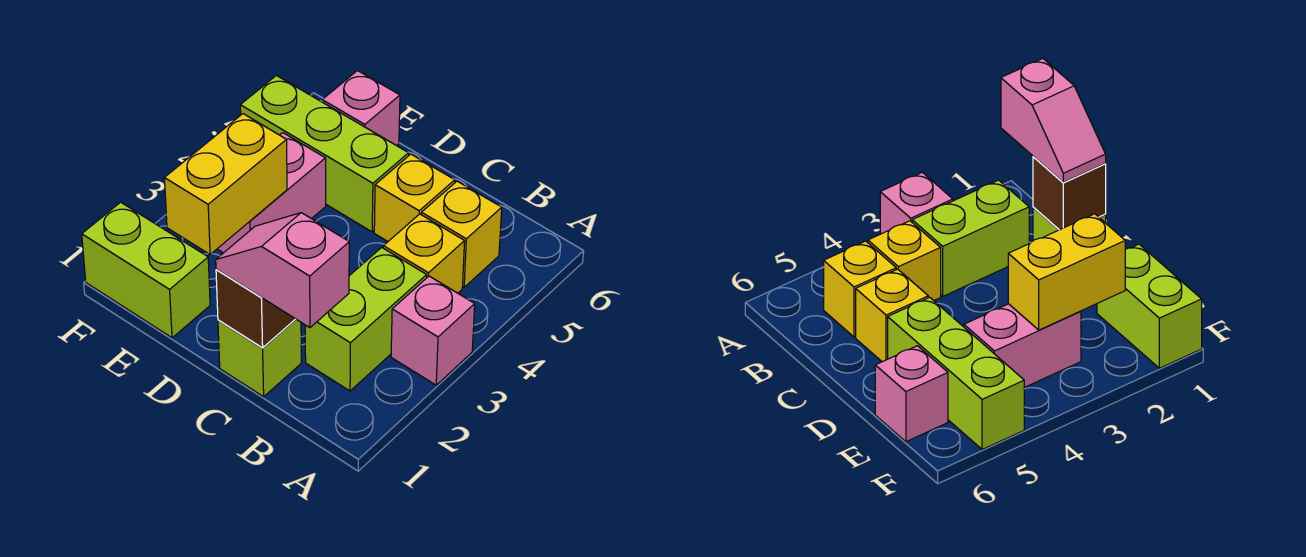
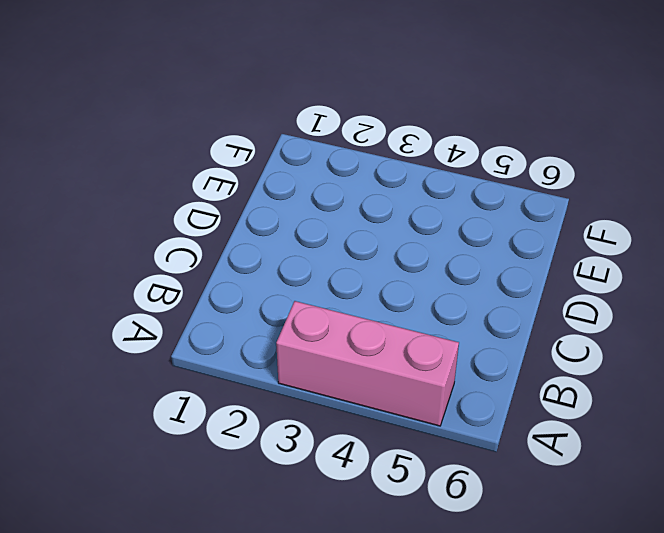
pink 1x3 brick [276,301,459,426] -> pink 1x1 brick [391,276,475,385]
none -> lime 1x2 brick [305,247,427,391]
none -> yellow 1x1 brick [383,214,465,293]
none -> yellow 1x1 brick [421,181,502,287]

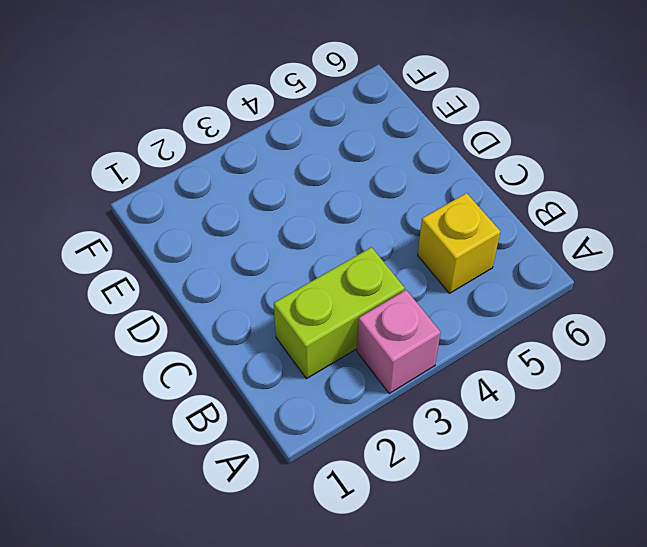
none -> yellow 1x1 brick [383,214,465,293]
none -> lime 1x1 brick [218,319,301,397]
none -> yellow 1x1 brick [374,154,455,241]

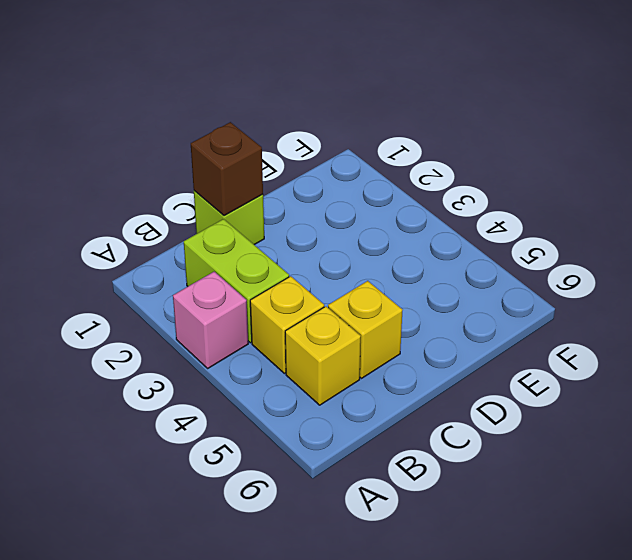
none -> lime 1x3 brick [240,76,409,232]
none -> lime 1x2 brick [82,202,210,338]
none -> pink 1x2 brick [218,133,326,253]

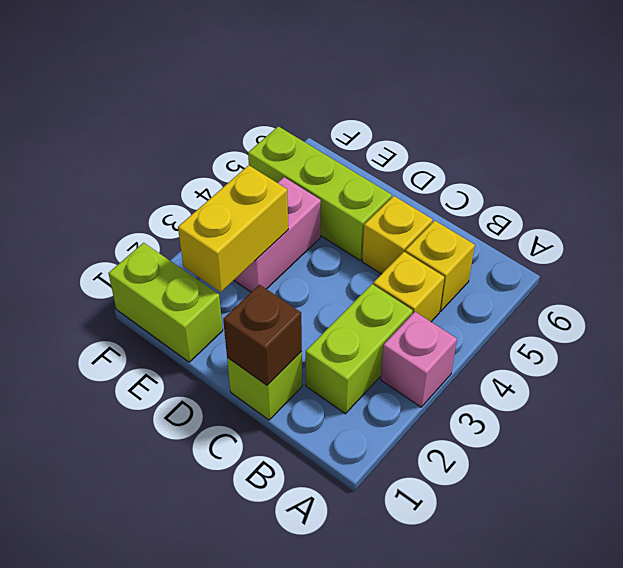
none -> pink 1x1 brick [322,71,400,146]
none -> pink 1x2 slope [216,213,349,328]

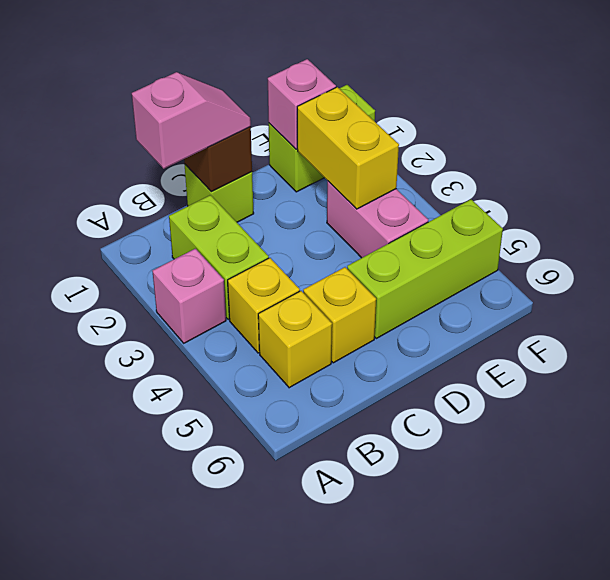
pink 1x1 brick [268,59,336,150] -> pink 1x1 brick moved to [322,71,400,146]

